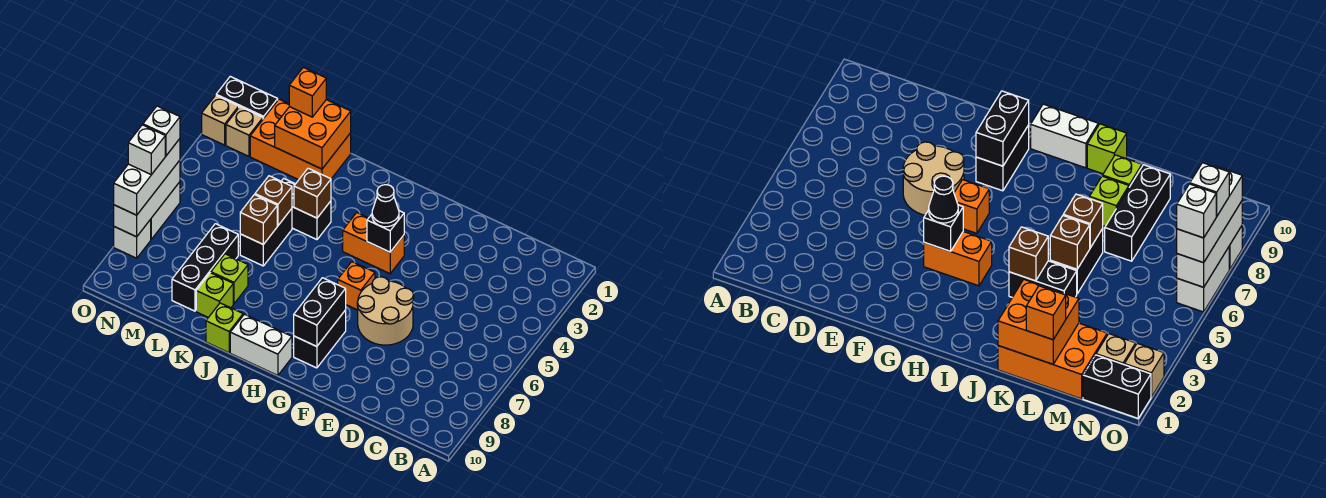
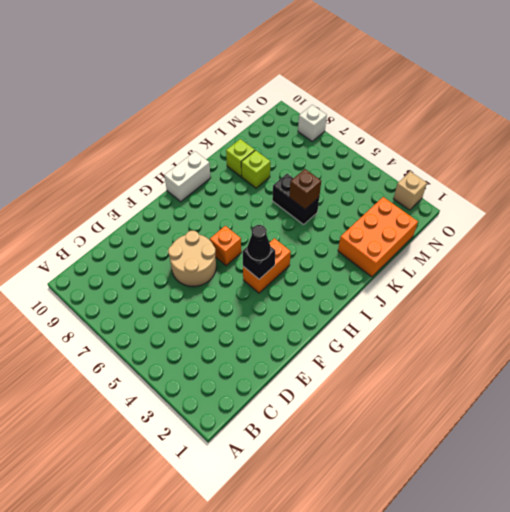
none -> black 1x2 brick [294,310,346,368]
none -> black 1x2 brick [282,179,331,240]
none -> lime 1x1 brick [206,303,243,353]

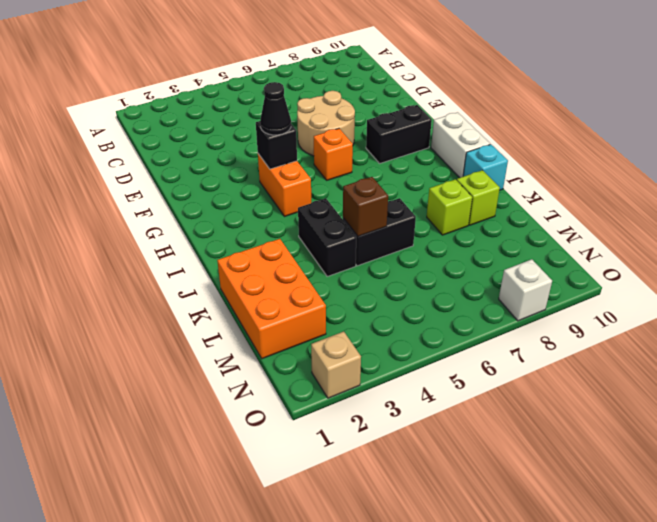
cyan 1x1 brick [463,144,508,190] -> lime 1x1 brick [206,303,243,353]
none -> black 1x3 brick [172,224,238,311]
none -> black 1x2 brick [216,76,278,119]
none -> tan 1x1 brick [226,107,263,156]

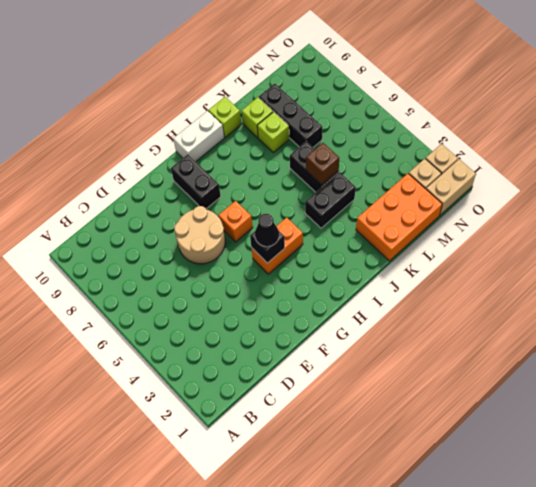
tan 1x2 brick [426,159,476,215] -> black 1x2 brick [216,76,278,119]
none -> white 1x2 brick [151,182,180,239]
none -> white 1x1 brick [114,219,151,258]
none -> black 1x2 brick [294,278,346,347]

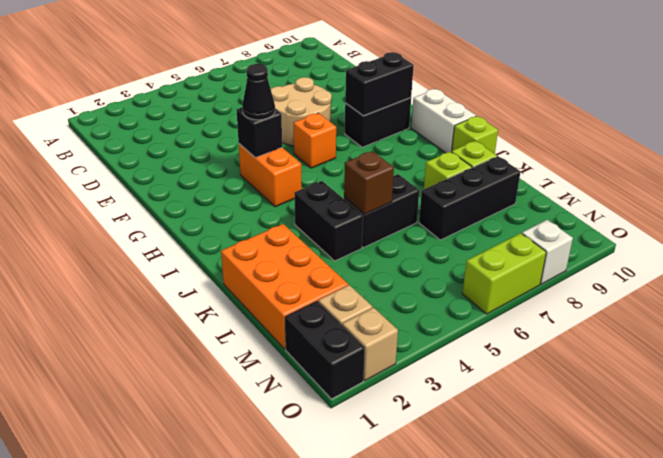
lime 1x2 brick [462,233,546,314] -> white 1x2 brick [151,182,180,239]
none -> brown 1x1 brick [294,168,331,218]
none -> orange 2x2 brick [275,100,351,169]
none -> brown 1x1 brick [240,195,277,244]

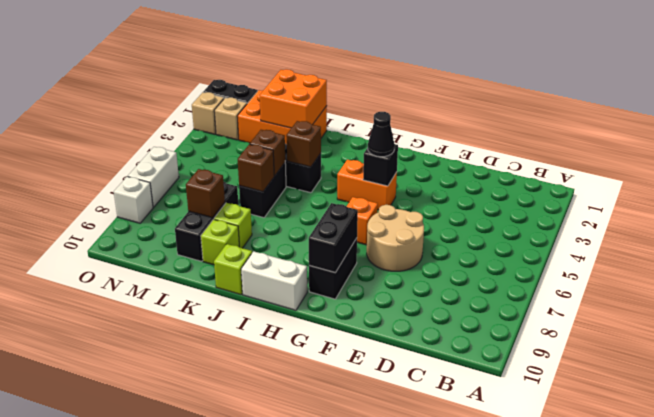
brown 1x1 brick [186,169,225,218] -> none
none -> white 1x3 brick [114,160,180,237]
none -> orange 1x1 brick [289,67,326,117]
none -> white 1x3 brick [114,139,180,215]

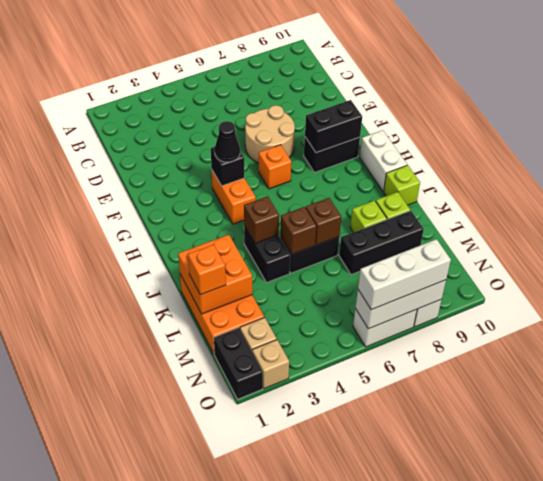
none -> white 1x1 brick [143,106,180,156]
none -> white 1x1 brick [128,125,165,175]

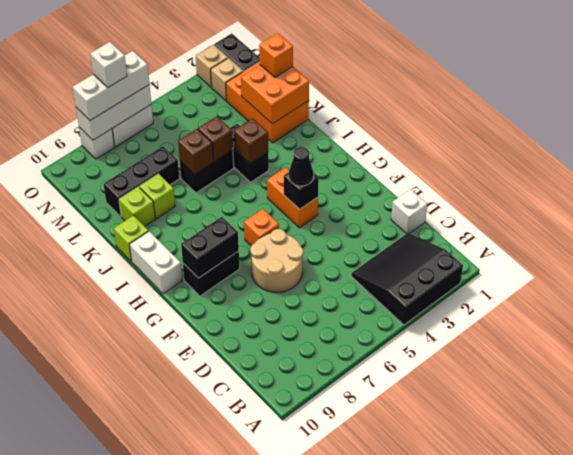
black 3x3 slope [351,233,463,325] -> none
white 1x1 brick [391,189,427,234] -> white 1x1 brick moved to [143,106,180,156]

